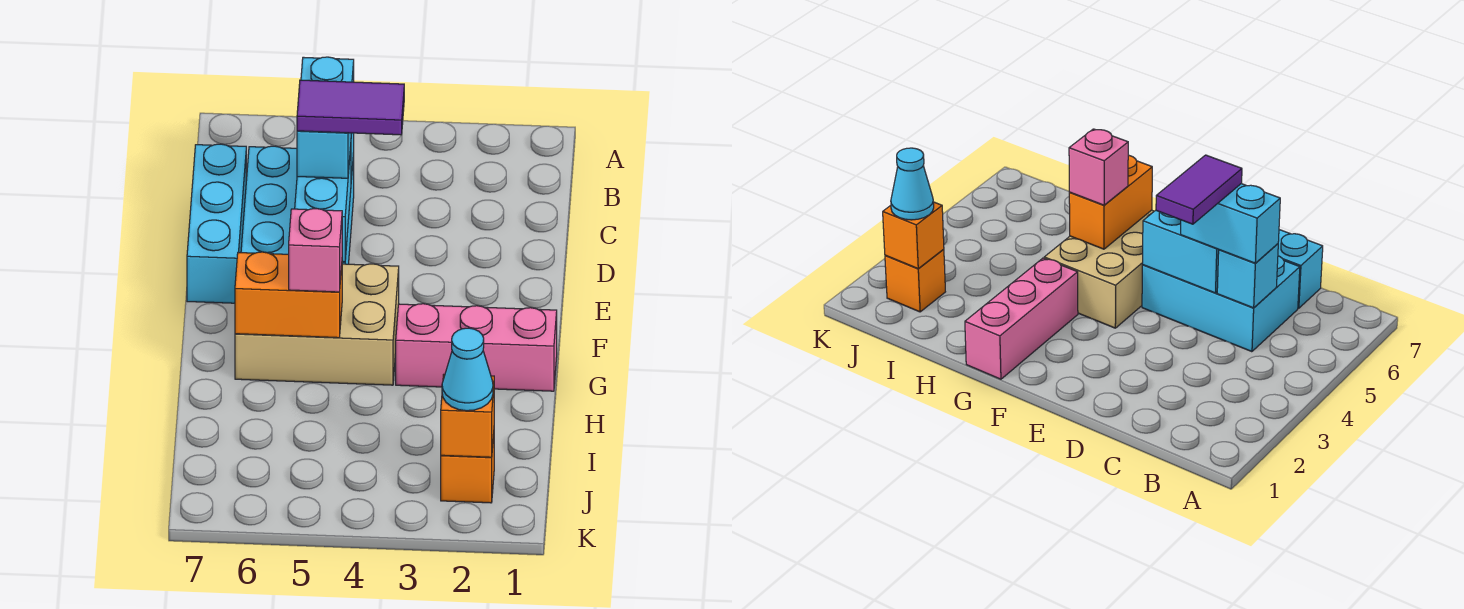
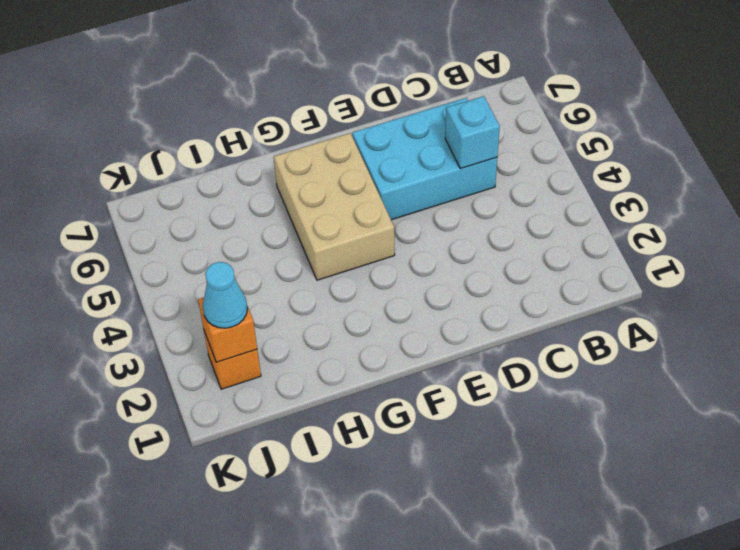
none -> cyan 1x3 brick [187,144,246,303]
none -> pink 1x3 brick [396,304,557,391]
none -> cyan 1x2 brick [295,147,351,262]

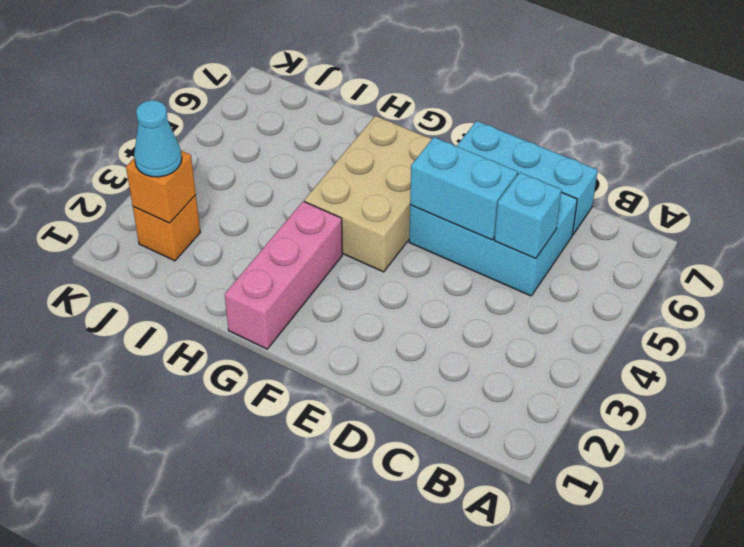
none -> orange 1x2 brick [235,252,342,338]
none -> cyan 1x2 brick [297,57,354,178]
none -> pink 1x1 brick [289,209,342,292]

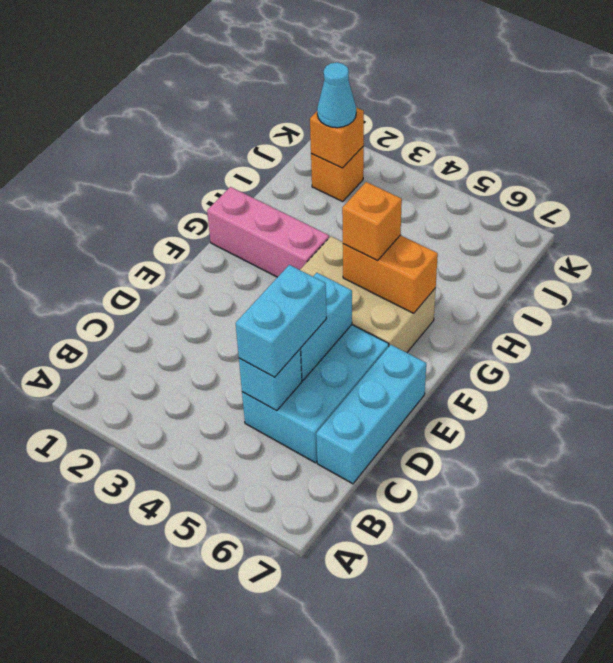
orange 1x1 brick [342,182,402,261] -> pink 1x1 brick [289,209,342,292]
none -> purple 1x2 tile [297,80,404,135]

